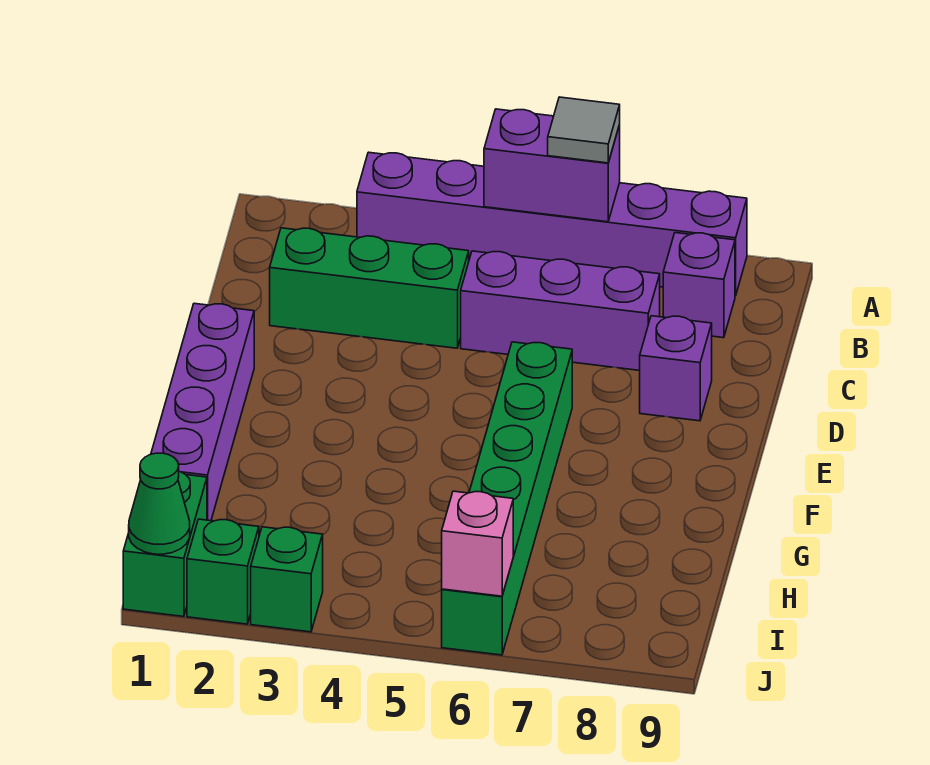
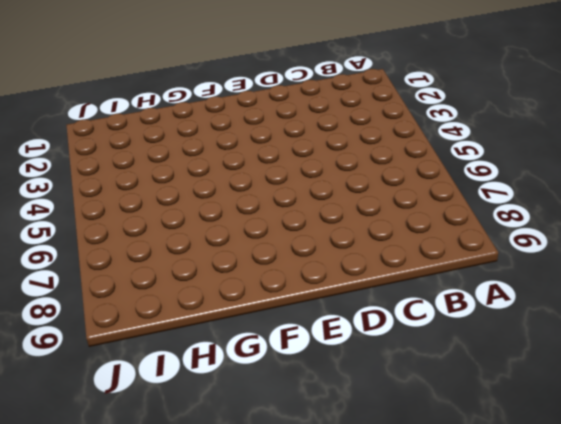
none -> purple 1x6 brick [357,152,747,296]
none -> purple 1x1 brick [663,233,735,338]
none -> green 1x3 brick [270,228,469,348]

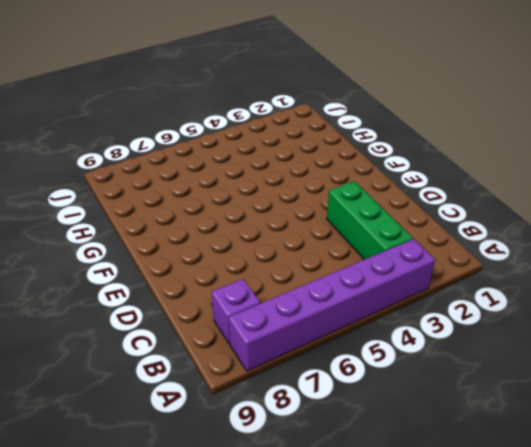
green 1x3 brick [327,181,413,260] -> green 1x3 brick turned to [270,228,469,348]
none -> purple 1x3 brick [461,251,660,370]
none -> purple 1x1 brick [640,316,712,421]
none -> purple 1x4 brick [151,303,254,521]

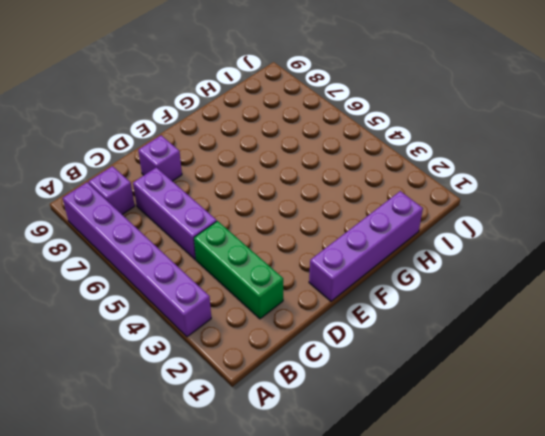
none -> green 1x6 brick [442,342,572,655]
none -> green 1x2 brick [123,472,207,617]
none -> green 1x1 brick [187,519,259,624]

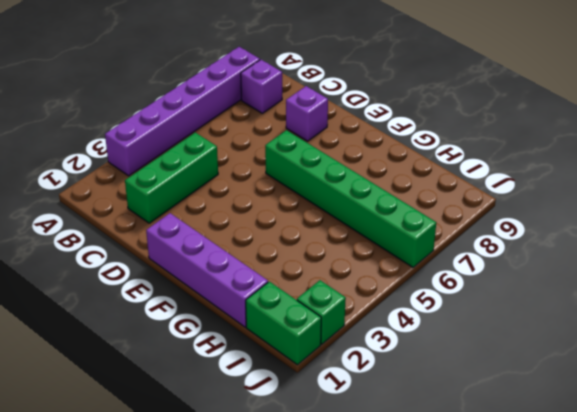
none -> purple 1x3 brick [461,251,660,370]
none -> green 1x1 brick [251,527,323,632]
none -> purple 1x2 brick [484,109,620,222]

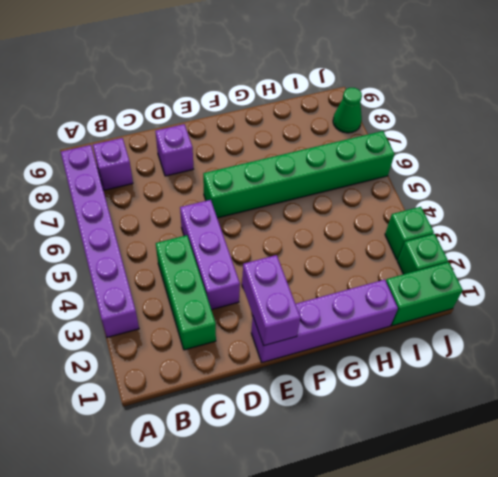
purple 1x3 brick [180,200,240,310] -> purple 1x3 brick moved to [461,251,660,370]
purple 1x2 brick [242,255,300,346] -> purple 1x2 brick moved to [484,109,620,222]
green 1x1 cone [333,88,362,133] -> green 1x1 cone moved to [129,453,190,554]
none -> pink 1x1 brick [442,491,513,596]
none -> grey 1x1 tile [548,97,620,163]

